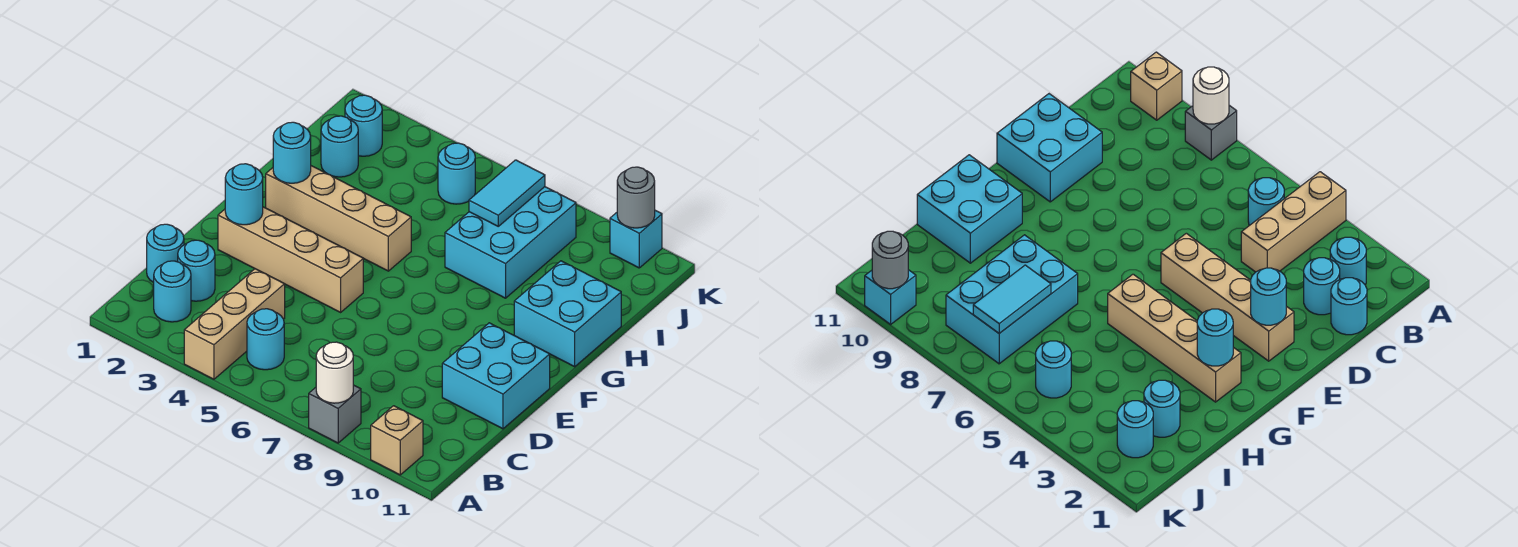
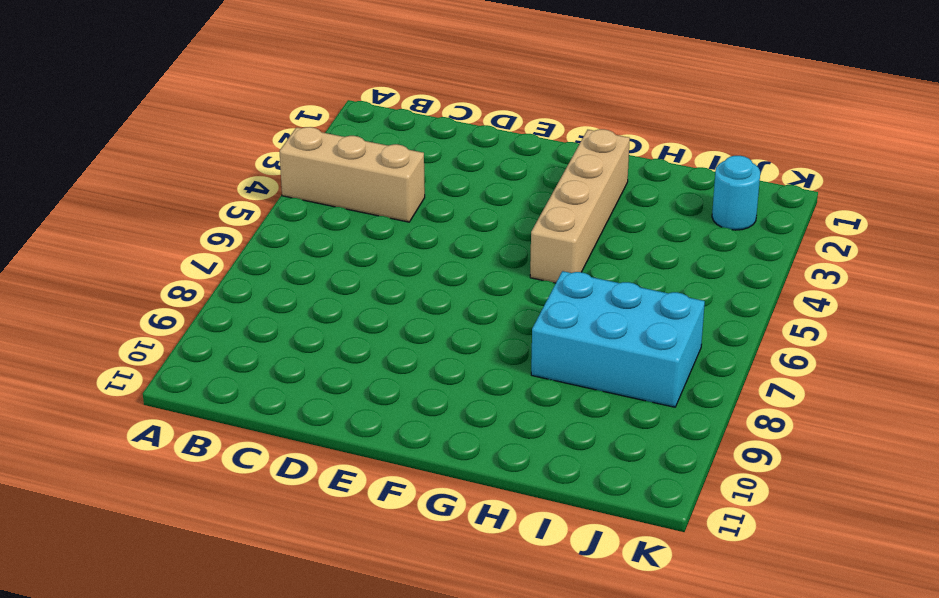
none -> grey 1x1 brick [309,385,361,443]
none -> tan 1x1 brick [371,406,423,475]
none -> cyan 1x1 round brick [154,261,191,322]

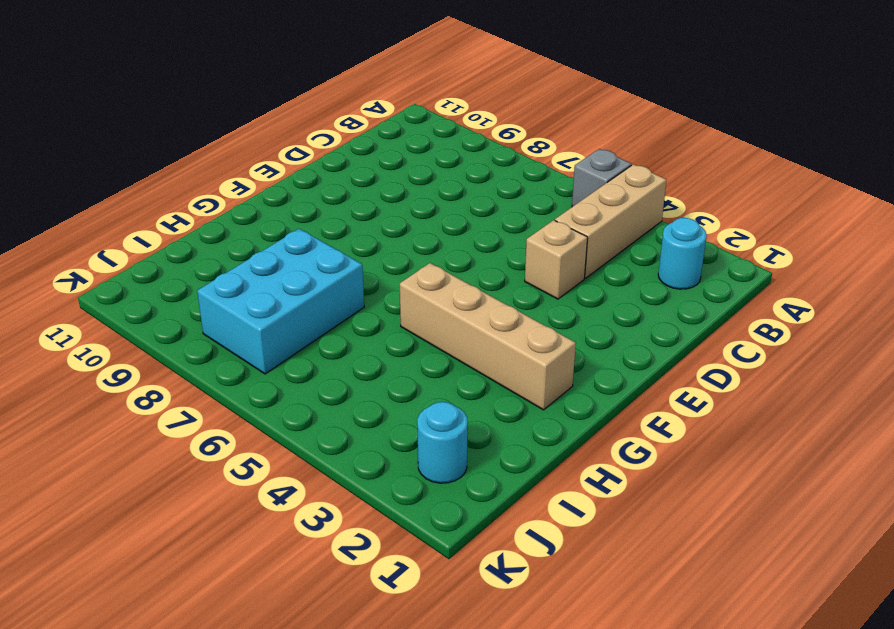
grey 1x1 brick [572,149,631,207] -> grey 1x1 brick moved to [309,385,361,443]
tan 1x1 brick [525,220,588,299] -> tan 1x1 brick moved to [371,406,423,475]
none -> cyan 1x1 round brick [247,309,284,370]
none -> cyan 1x1 round brick [147,224,184,283]
none -> cyan 1x1 round brick [178,240,215,301]

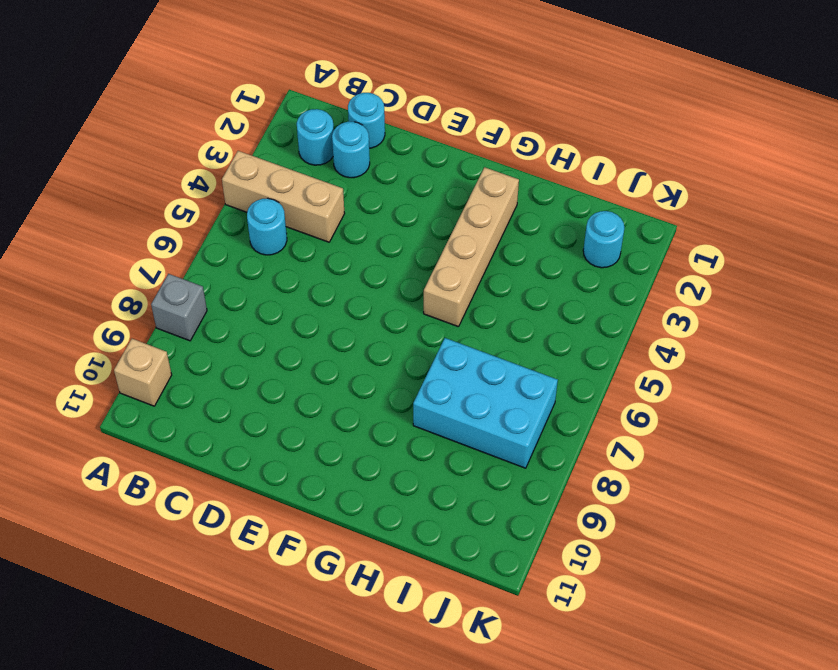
none -> cyan 2x2 brick [442,323,550,429]
none -> tan 1x4 brick [218,207,363,312]
none -> cyan 2x2 brick [514,261,621,367]

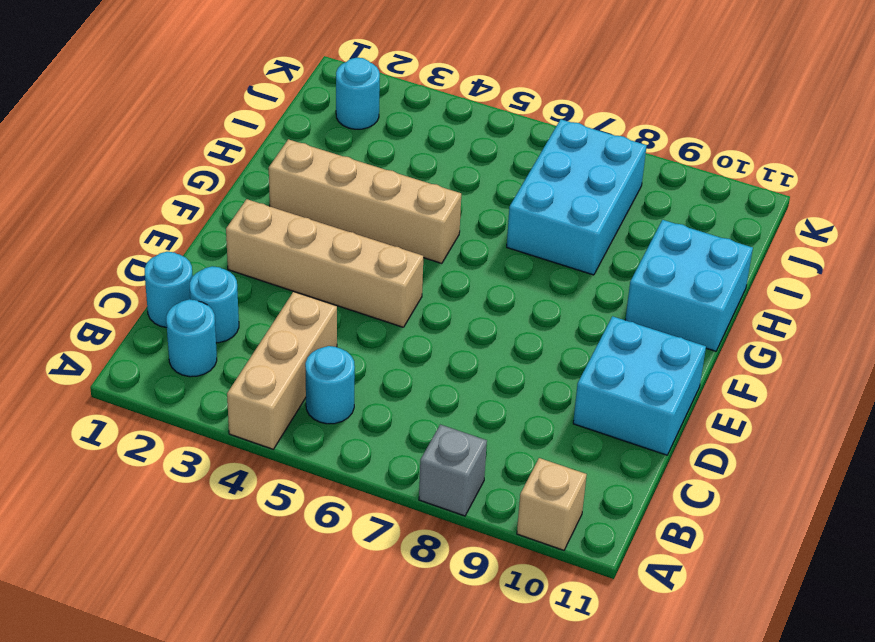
none -> cyan 1x1 round brick [321,116,358,177]
none -> cyan 1x1 round brick [438,143,475,204]
none -> cyan 1x1 brick [610,210,662,268]

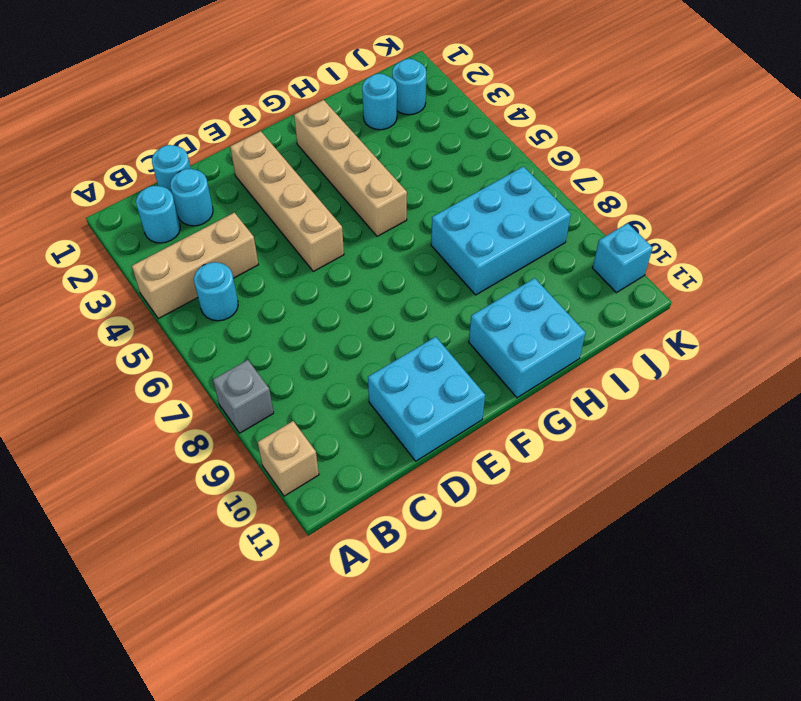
none -> cyan 1x1 round brick [438,143,475,204]
none -> white 1x1 round brick [316,342,353,403]
none -> cyan 1x1 round brick [225,164,263,225]

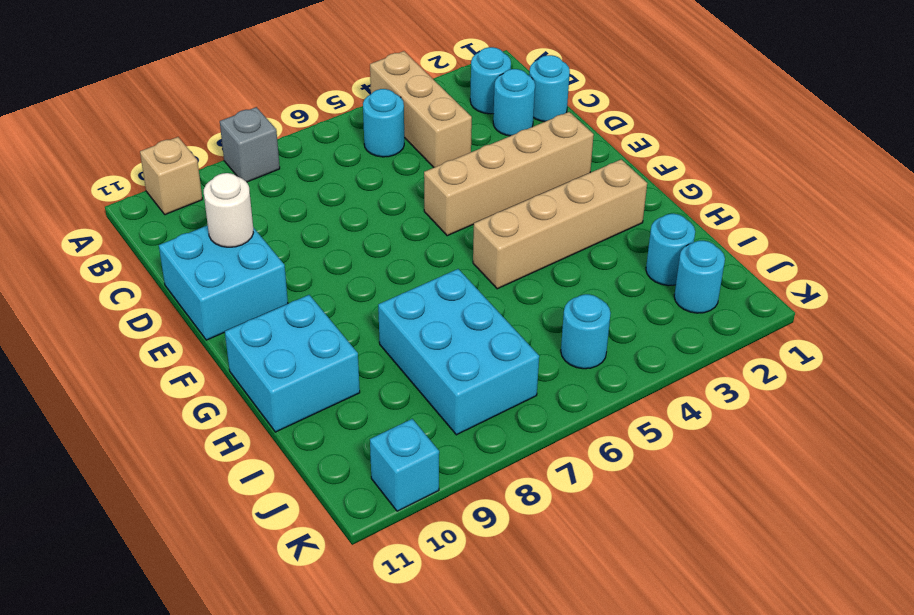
white 1x1 round brick [204,173,253,247] -> white 1x1 round brick moved to [316,342,353,403]
none -> cyan 1x1 round brick [225,164,263,225]
none -> cyan 1x1 round brick [273,122,311,183]
none -> cyan 1x2 tile [469,160,545,226]

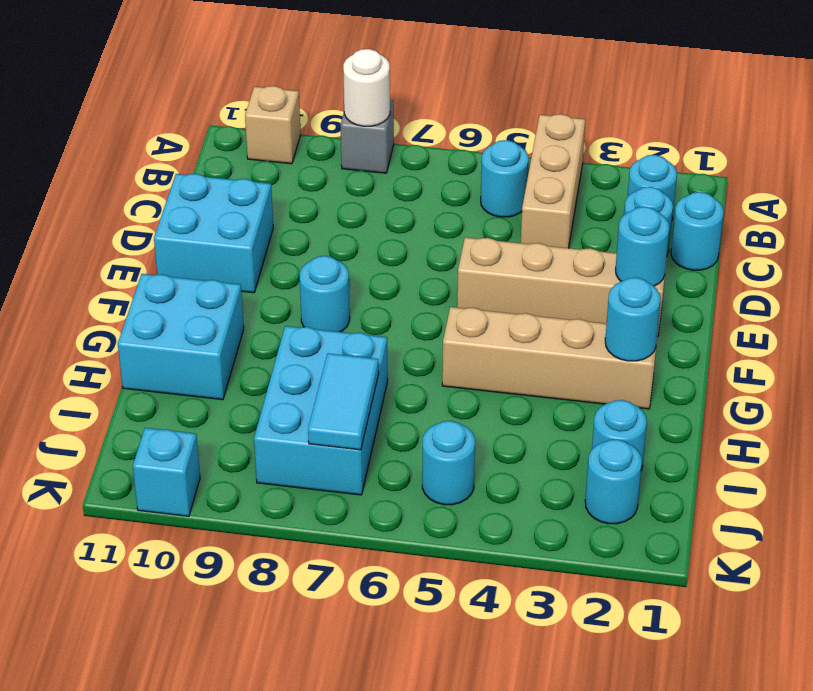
cyan 1x1 round brick [300,256,350,332] -> none
none -> grey 1x1 round brick [617,167,655,228]

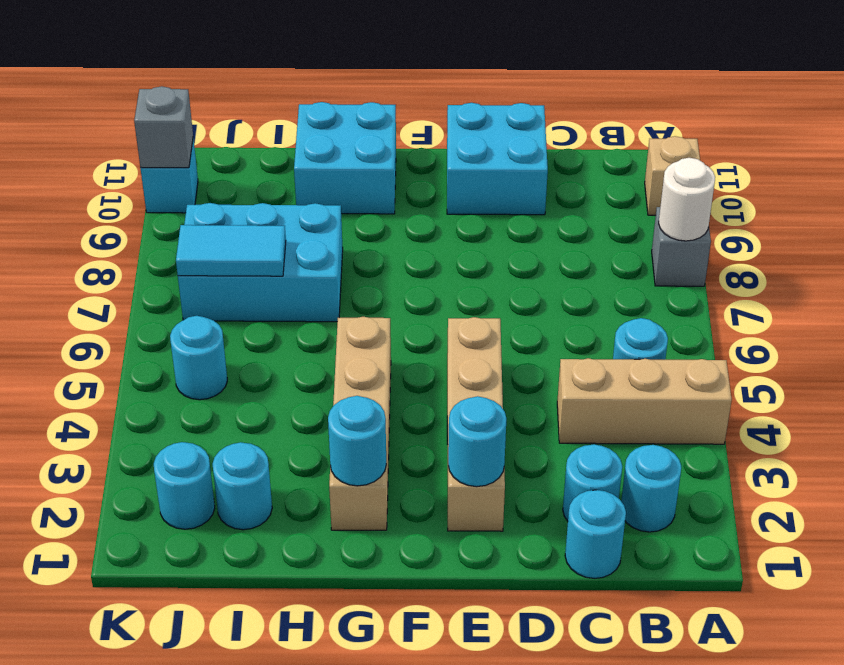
grey 1x1 brick [134,86,193,168] -> grey 1x1 round brick [617,167,655,228]

